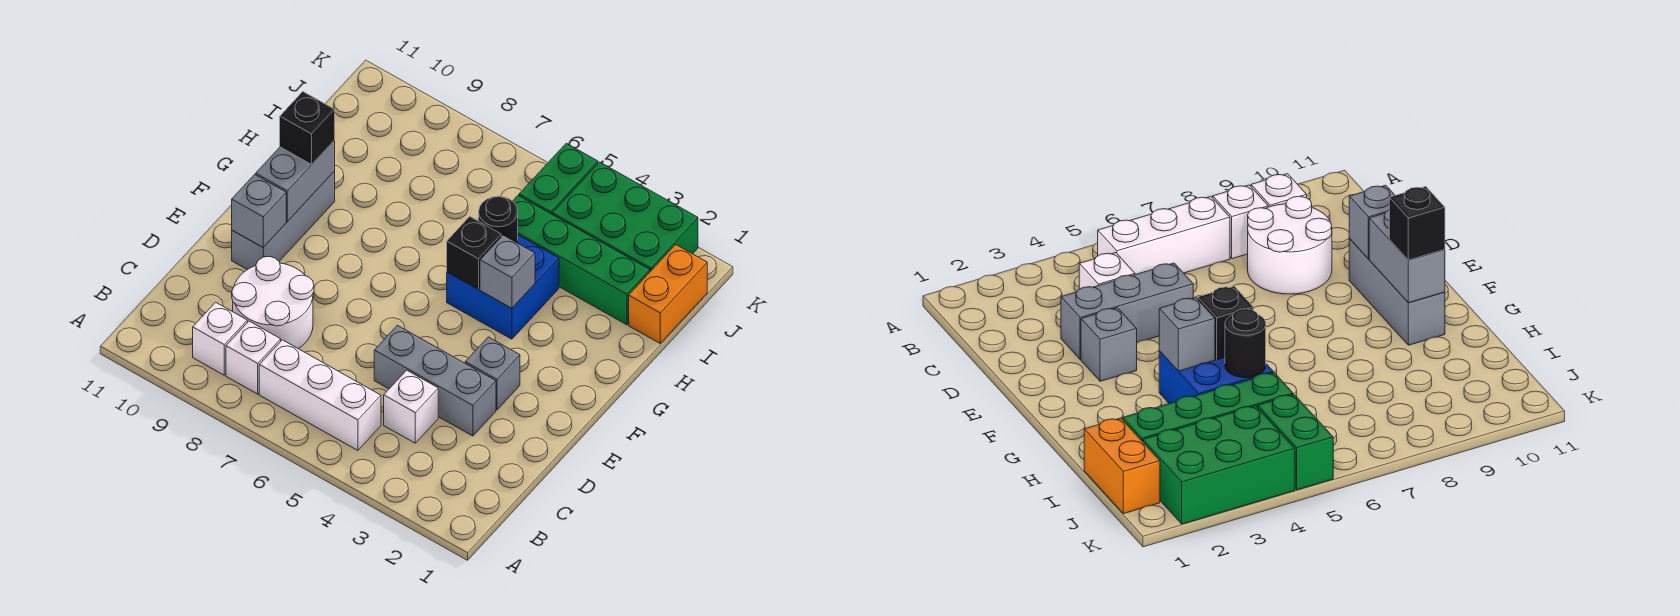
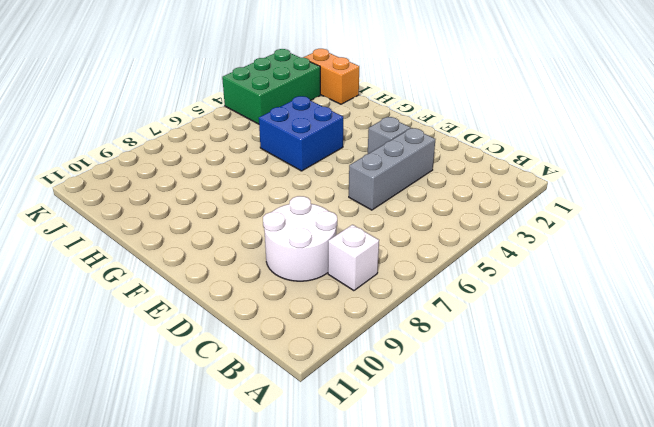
none -> white 1x3 brick [259,340,381,450]
none -> white 1x1 brick [193,302,247,375]
none -> white 1x1 brick [384,370,438,443]

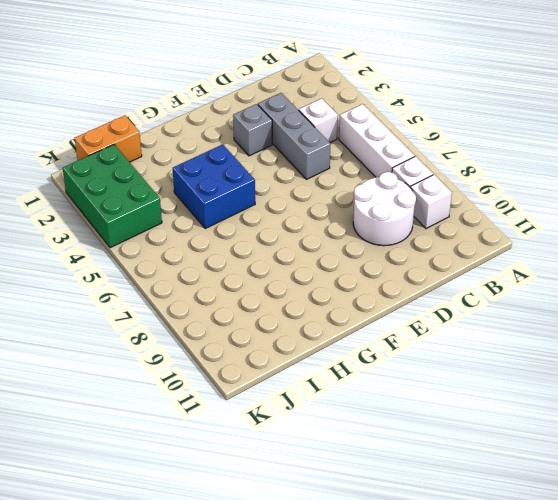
none -> grey 1x3 brick [232,172,335,270]
none -> green 1x4 brick [513,196,650,325]
none -> green 1x2 brick [519,143,598,214]

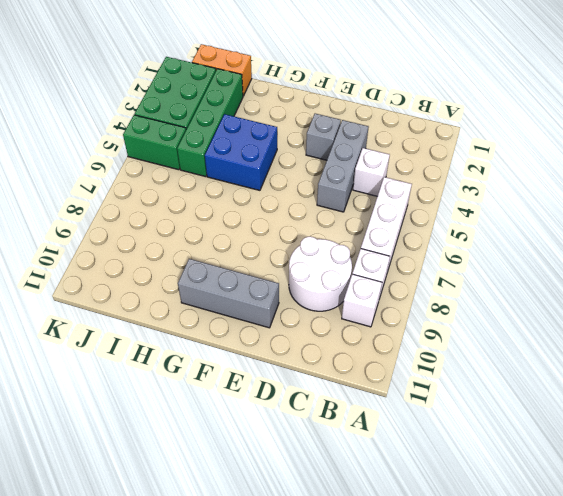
none -> grey 1x1 brick [232,175,286,247]
none -> grey 1x2 brick [256,141,335,222]
none -> grey 1x1 brick [480,235,535,308]

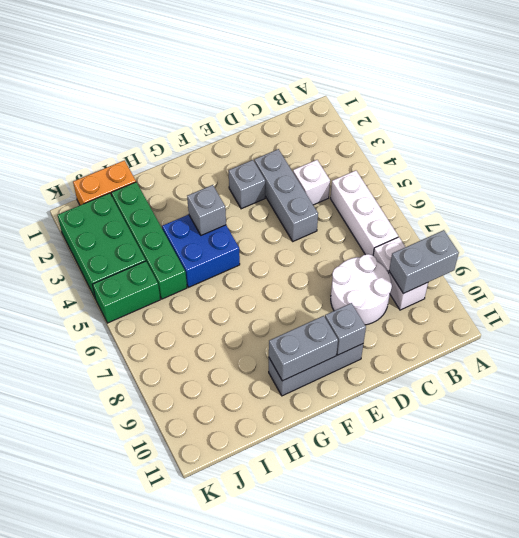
grey 1x2 brick [389,230,459,294] -> none
none -> black 1x1 brick [447,217,501,289]
none -> black 1x1 round brick [479,196,518,243]
none -> black 1x1 brick [280,92,335,164]

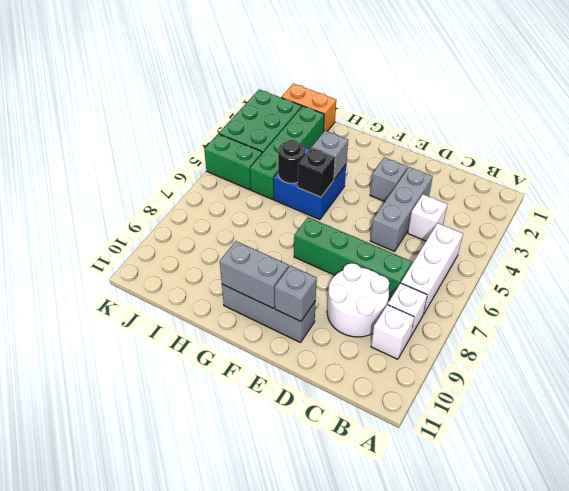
green 1x4 brick [294,217,412,300] -> none
none -> black 1x1 brick [280,92,335,164]

